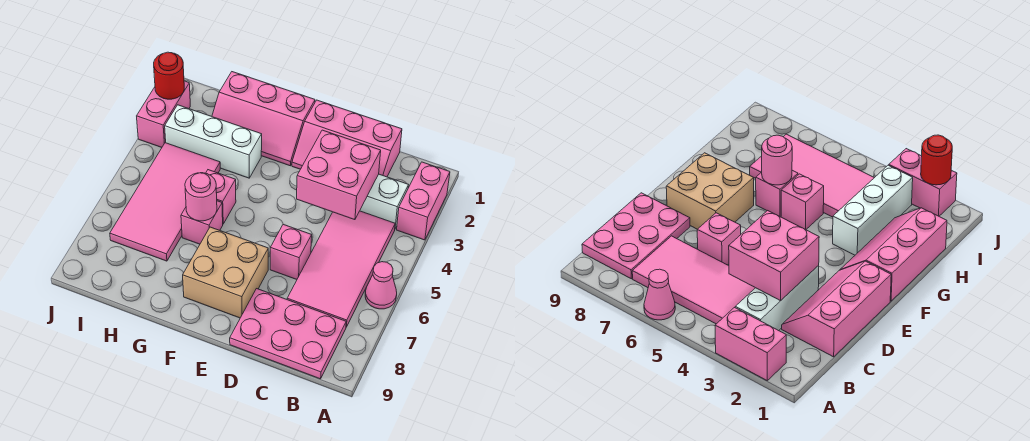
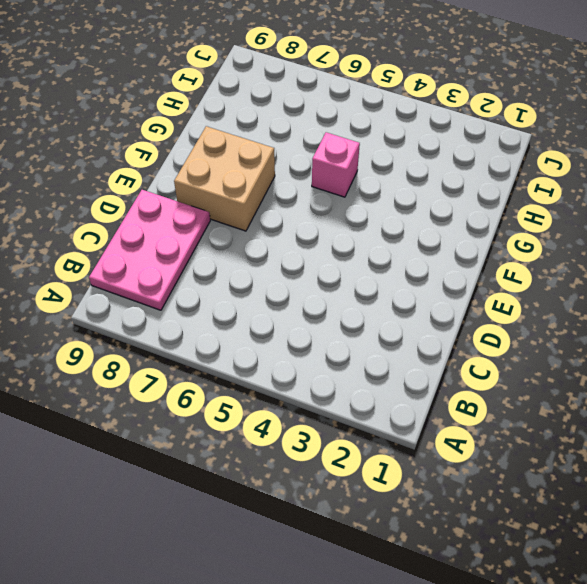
none -> pink 1x2 brick [397,162,450,240]
none -> pink 1x1 cone [365,262,397,309]
none -> white 1x3 brick [360,174,408,228]

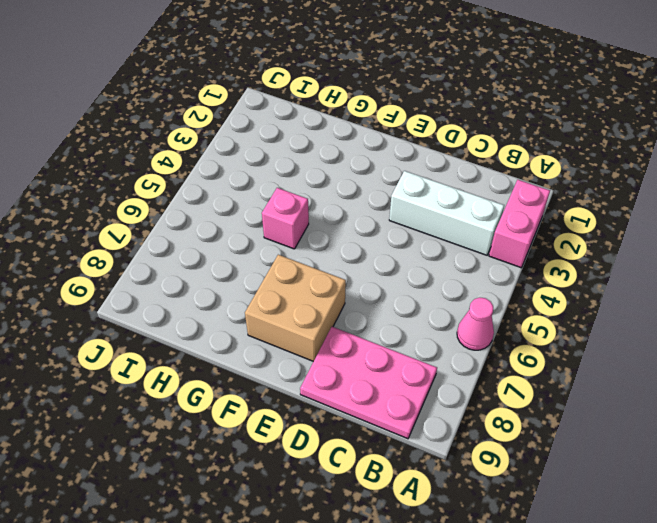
none -> pink 2x4 tile [287,211,395,327]
none -> pink 2x3 slope [292,100,402,177]
none -> pink 1x1 brick [270,225,312,279]

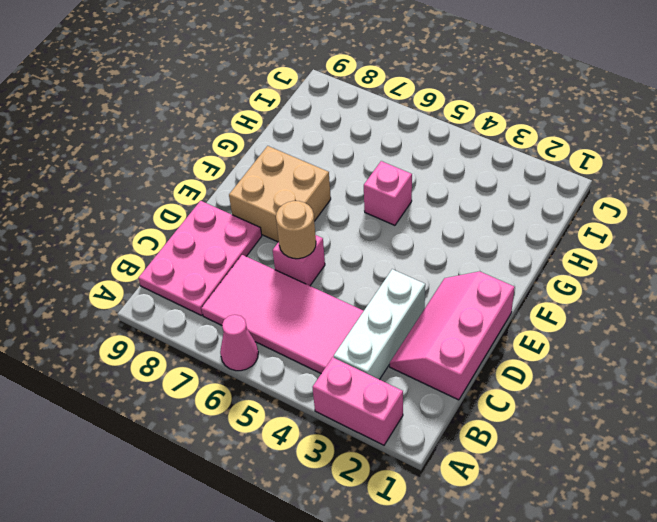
tan 1x1 round brick [276,201,316,259] -> none
none -> pink 2x3 slope [212,72,315,166]
none -> white 1x3 brick [165,105,262,178]
none -> pink 1x1 brick [181,201,223,244]

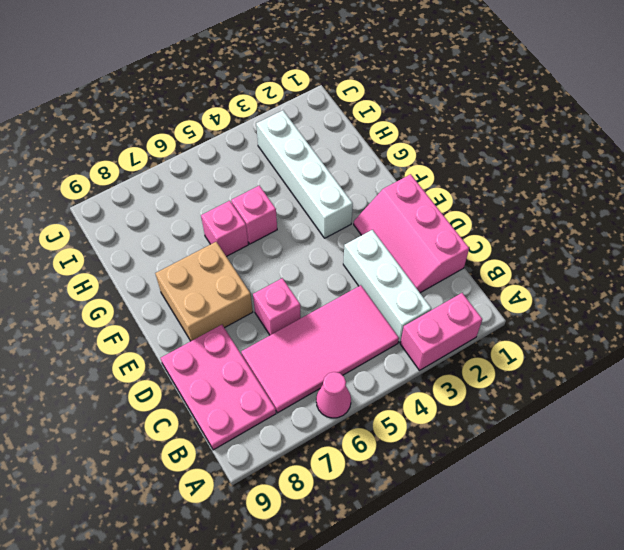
white 1x4 brick [256,110,353,238] -> white 1x3 brick [165,105,262,178]
none -> pink 2x3 slope [212,72,315,166]
none -> pink 2x4 tile [110,143,220,261]
none -> pink 1x2 brick [137,81,190,147]

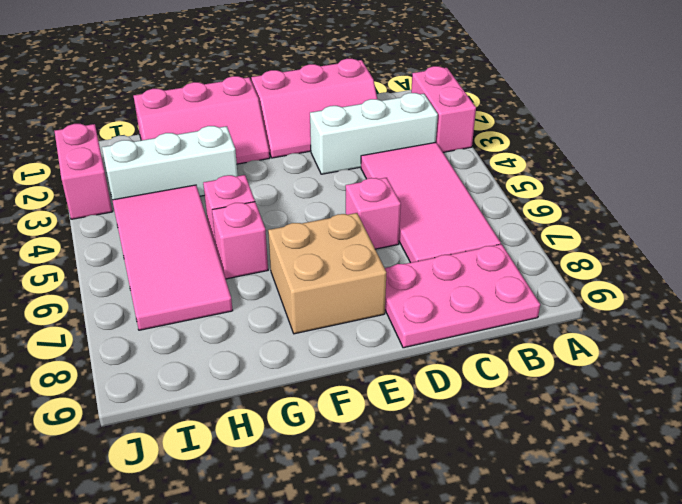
none -> pink 1x1 cone [365,262,397,309]
none -> pink 2x2 brick [297,130,381,220]
none -> pink 1x1 round brick [185,173,217,221]

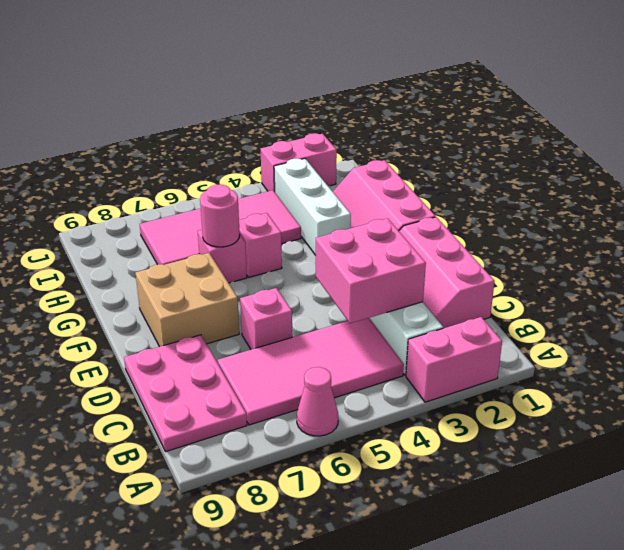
none -> red 1x1 round brick [154,52,184,99]

